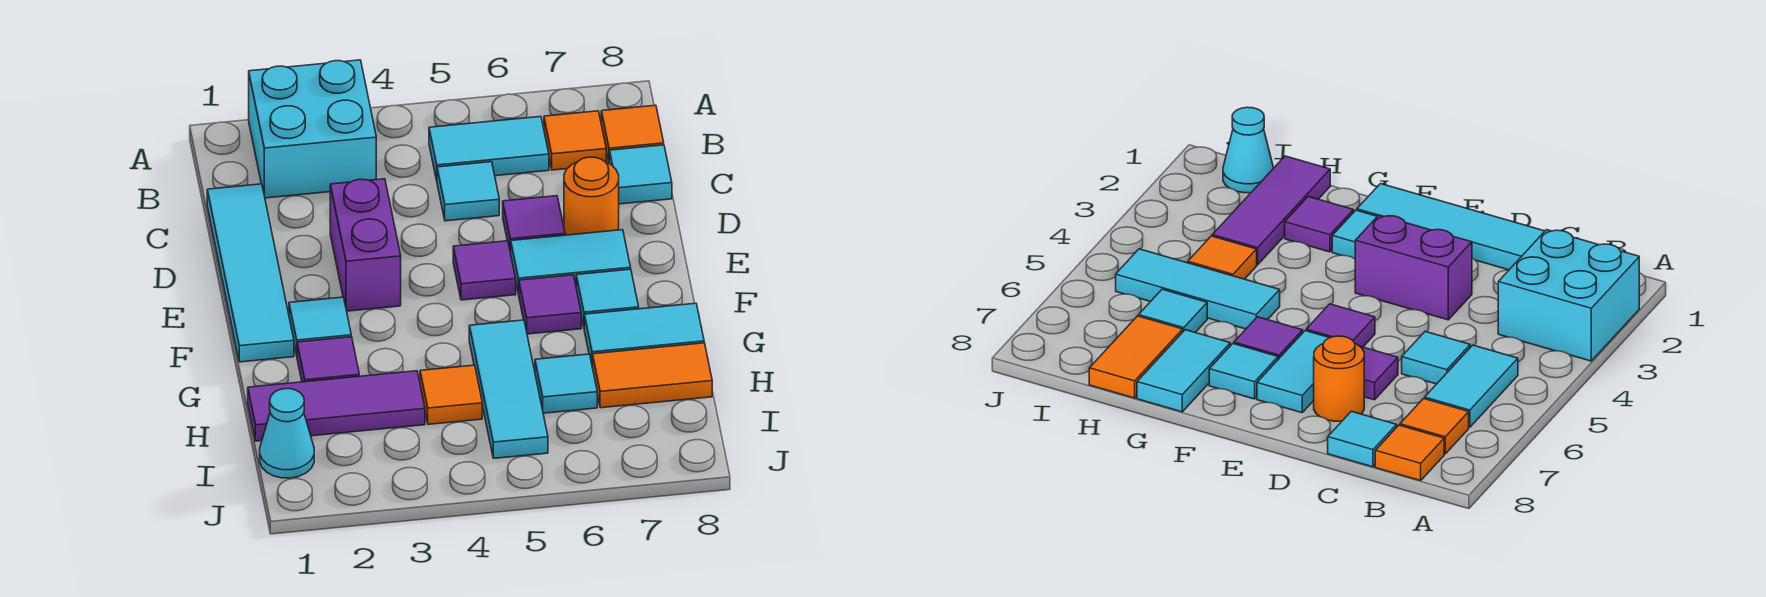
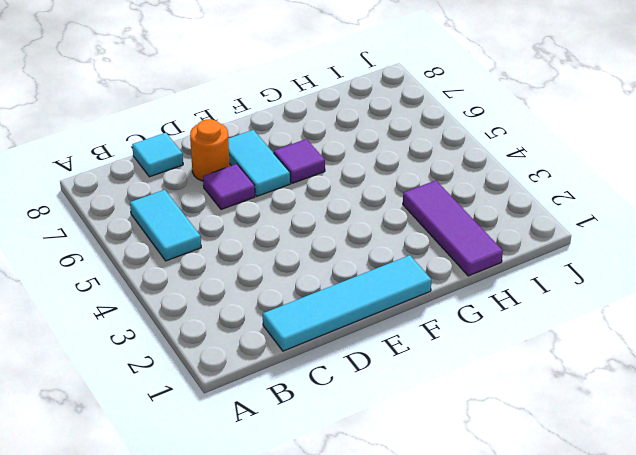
none -> cyan 2x2 brick [249,60,376,198]
none -> orange 1x1 tile [544,111,606,170]
none -> orange 1x1 tile [601,105,664,162]

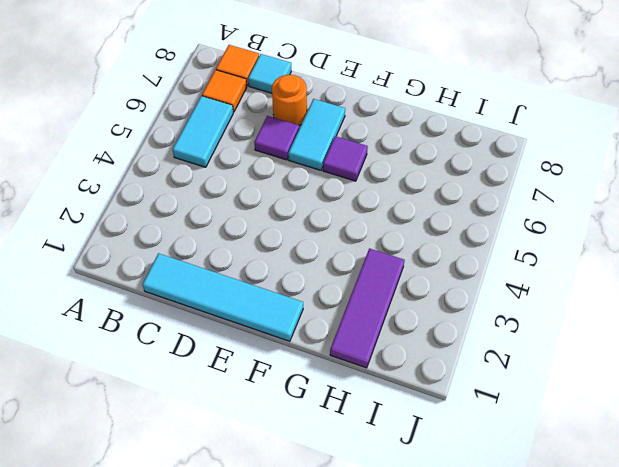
none -> cyan 2x2 brick [249,60,376,198]
none -> cyan 1x1 tile [437,162,499,221]
none -> purple 1x2 brick [330,179,401,311]

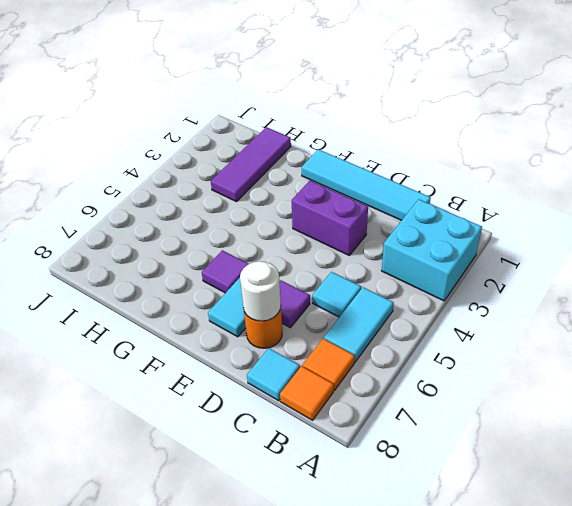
white 1x1 round brick [240,261,281,321] -> none
none -> purple 1x1 tile [453,241,516,300]
none -> cyan 1x1 tile [289,297,351,355]
none -> cyan 1x1 tile [576,269,639,326]

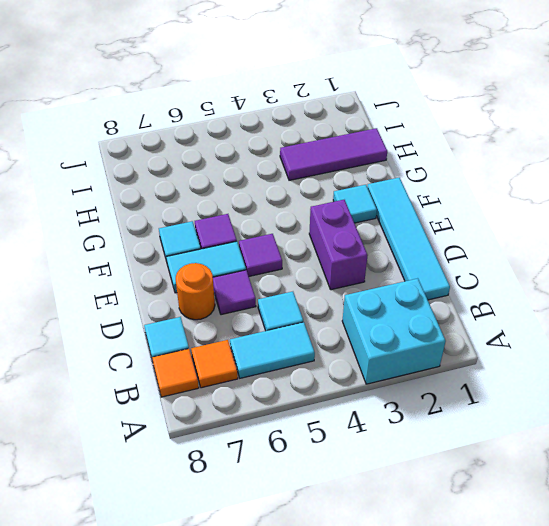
none -> purple 1x1 tile [297,337,359,382]
none -> cyan 1x3 tile [469,320,548,458]
none -> cyan 1x2 tile [584,303,704,363]

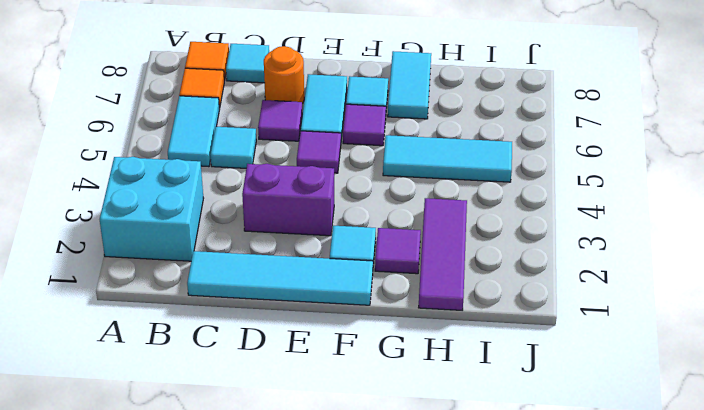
none -> orange 1x1 tile [420,365,482,424]
none -> cyan 1x1 tile [535,354,597,413]
none -> orange 1x2 tile [592,343,712,408]

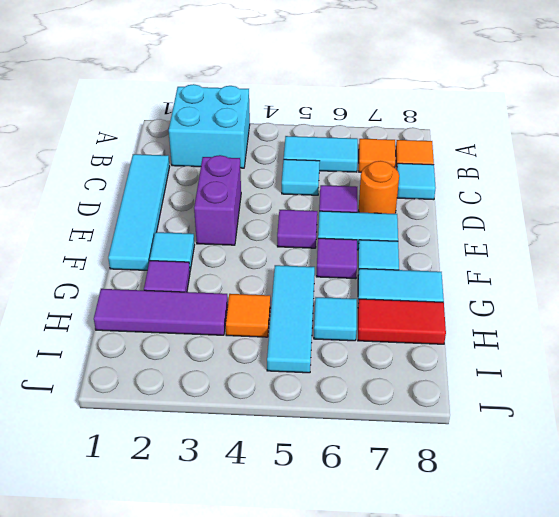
red 1x2 tile [358,299,446,344] -> orange 1x2 tile [592,343,712,408]
none -> cyan 1x1 cone [260,389,314,478]

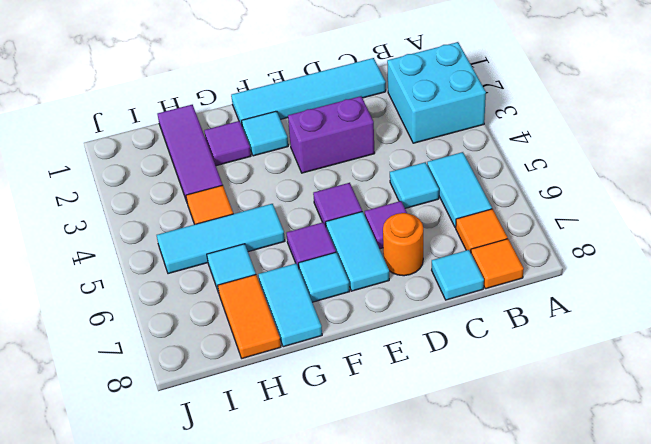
none -> cyan 1x1 cone [260,389,314,478]

